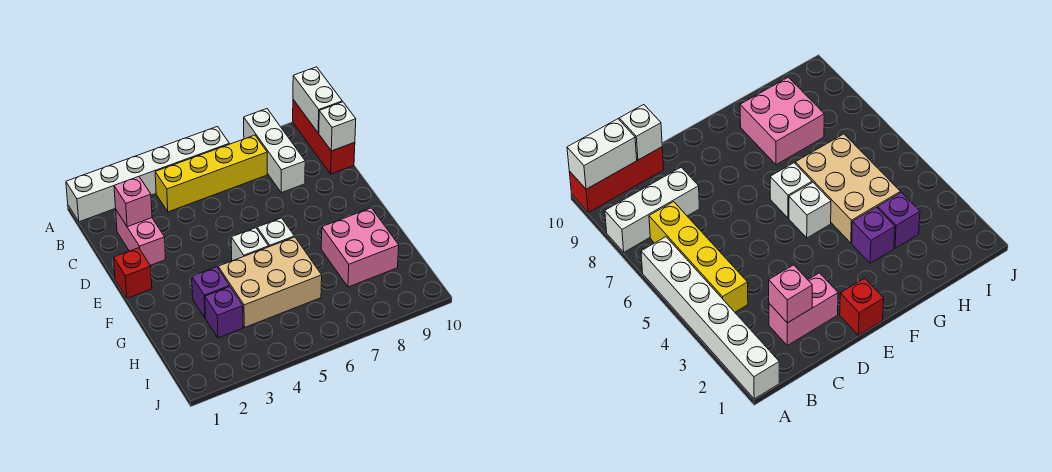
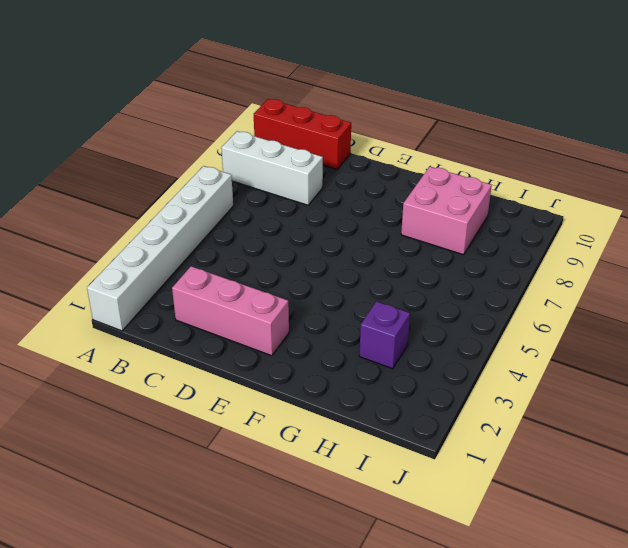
pink 1x3 brick [172,266,289,356] -> pink 1x2 brick [116,210,166,265]
none -> yellow 1x4 brick [155,135,267,212]
none -> red 1x1 brick [114,248,152,298]
none -> white 1x1 brick [231,228,269,261]

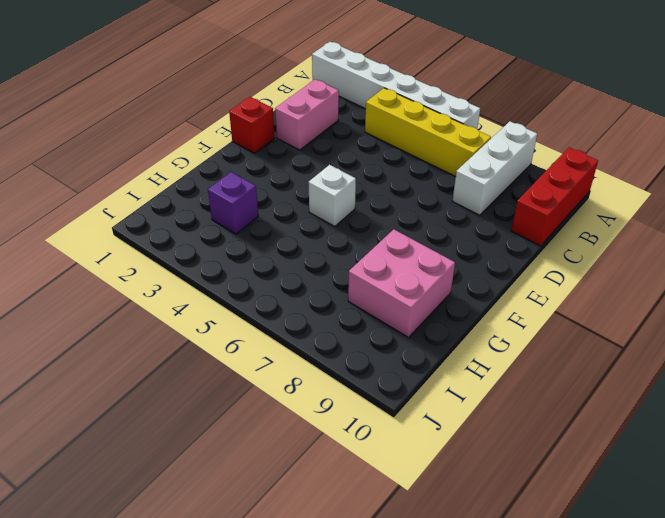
none -> white 1x1 brick [257,218,294,247]
none -> purple 1x1 brick [192,267,230,317]
none -> tan 2x3 brick [218,237,322,328]

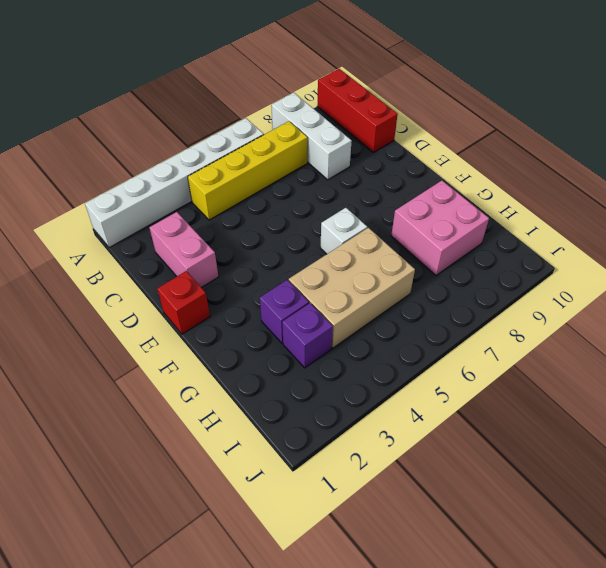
none -> white 1x1 brick [231,228,269,261]
none -> white 1x2 brick [293,67,342,133]
none -> pink 1x1 brick [114,177,152,227]

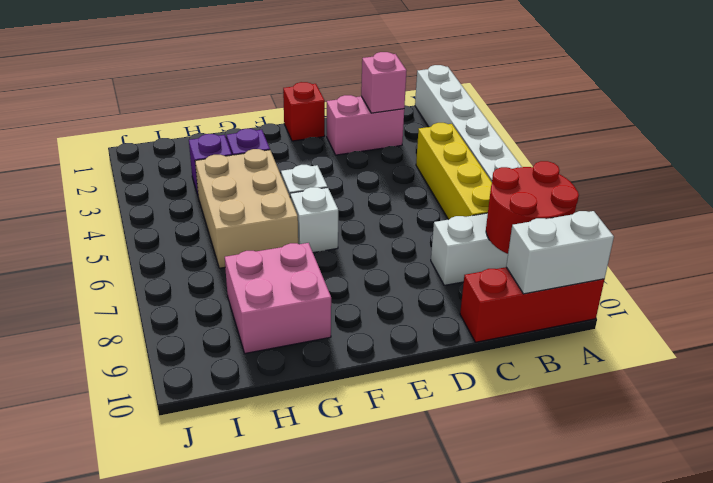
red 2x2 round brick [486,161,579,254] -> none
none -> white 1x1 brick [319,102,356,151]

